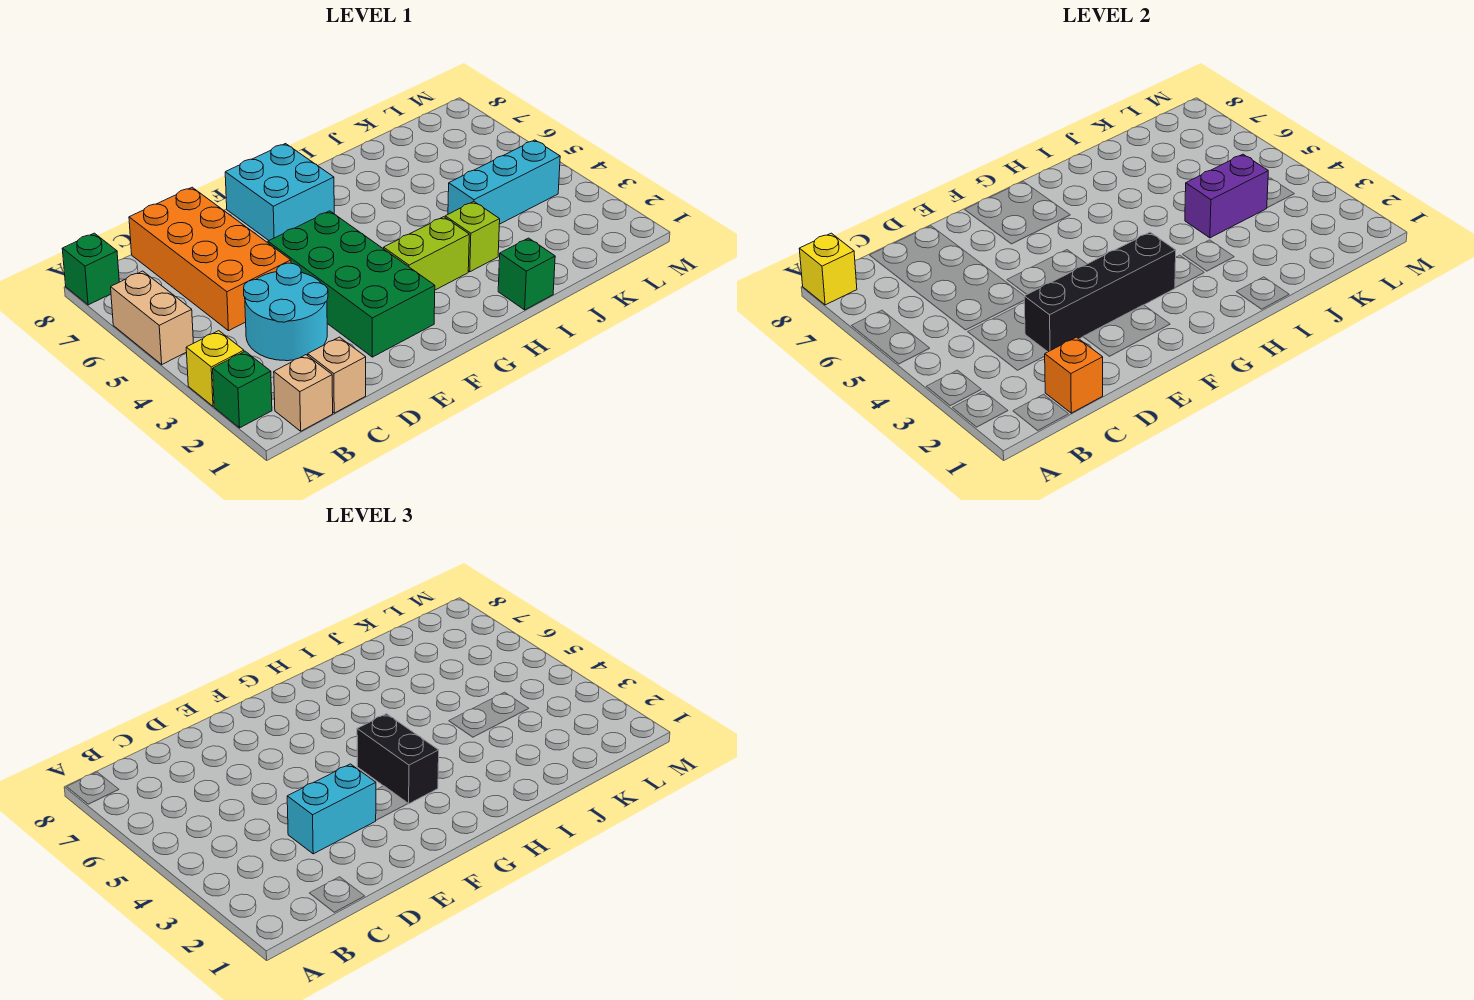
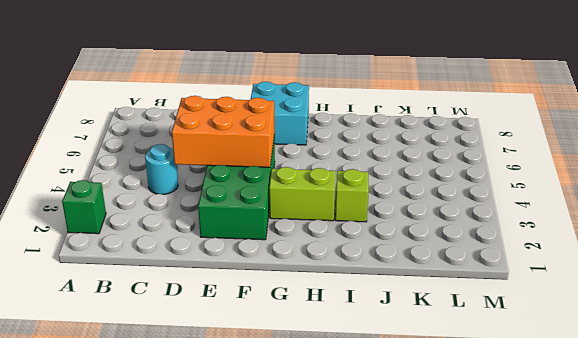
cyan 1x1 round brick [145,144,178,194] -> cyan 2x2 round brick [244,263,328,361]
orange 2x3 brick [172,96,274,167] -> none
none -> yellow 1x1 brick [186,331,244,406]
none -> tan 1x2 brick [111,271,193,364]
none -> green 1x1 brick [62,233,119,305]

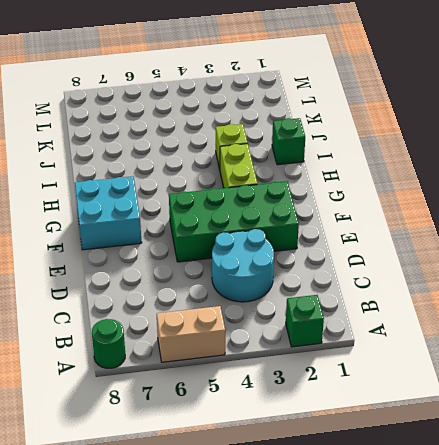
green 1x1 round brick [92,319,125,368] -> green 1x1 brick [62,233,119,305]
none -> yellow 1x1 brick [186,331,244,406]
none -> tan 1x1 brick [274,355,333,431]
none -> tan 1x1 brick [308,337,366,413]

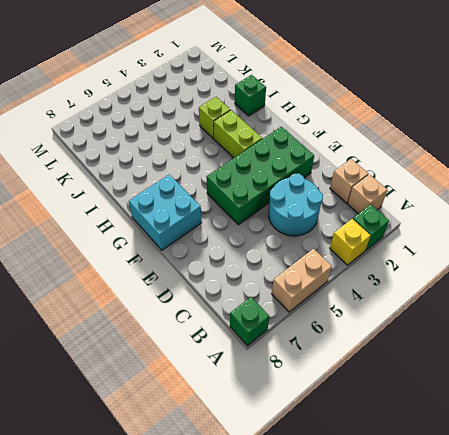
none -> orange 2x4 brick [129,187,291,331]
none -> cyan 1x3 brick [448,140,560,224]
none -> yellow 1x1 brick [799,233,857,305]

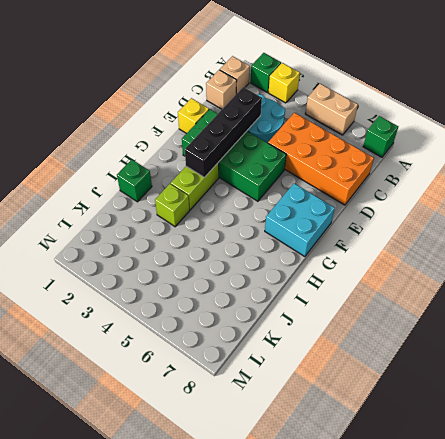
yellow 1x1 brick [178,98,209,134] -> yellow 1x1 brick moved to [799,233,857,305]
none -> cyan 1x3 brick [448,140,560,224]
none -> orange 1x1 brick [1044,337,1103,413]
none -> purple 1x2 brick [1185,154,1268,238]

